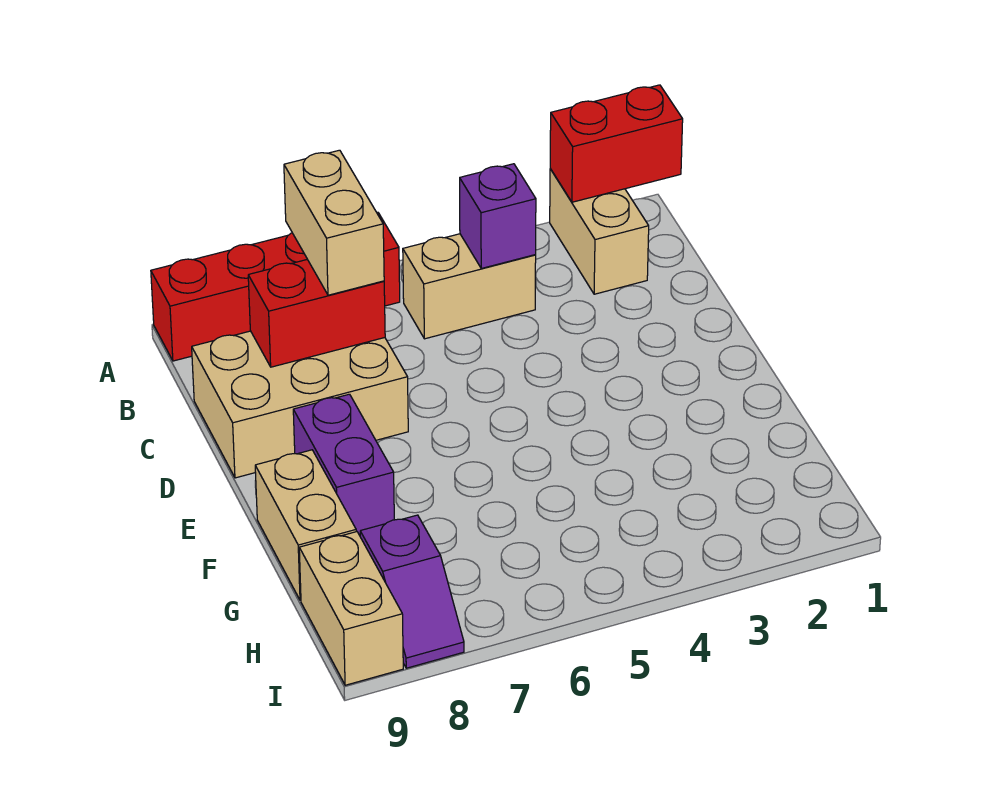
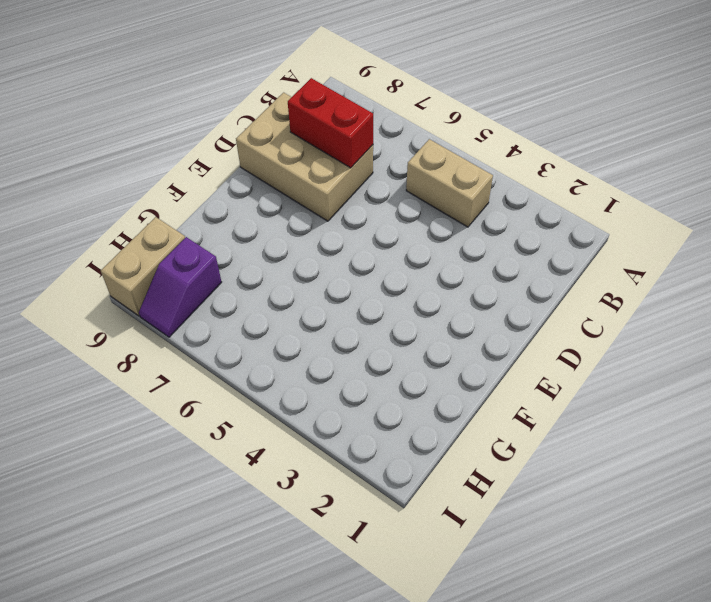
none -> tan 1x2 brick [550,169,649,294]
none -> red 1x4 brick [151,213,400,361]
none -> purple 1x2 brick [293,394,394,535]

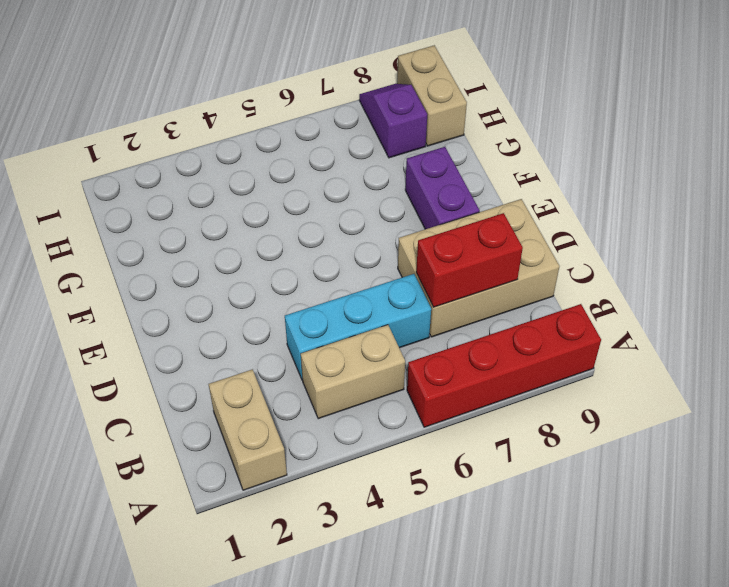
cyan 1x3 brick [285,274,431,380] -> none
none -> tan 1x2 brick [255,450,356,600]
none -> red 1x2 brick [550,85,683,202]
none -> purple 1x1 brick [460,164,536,268]

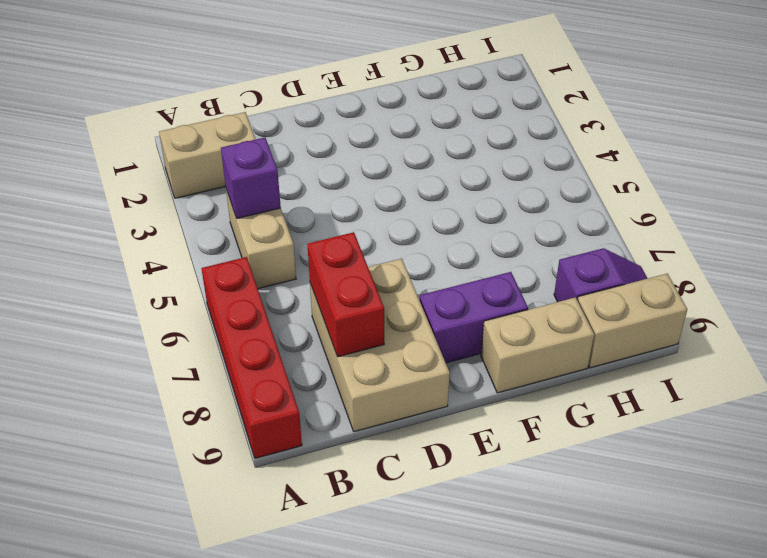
none -> red 1x2 brick [550,85,683,202]
none -> tan 1x2 brick [284,150,384,295]

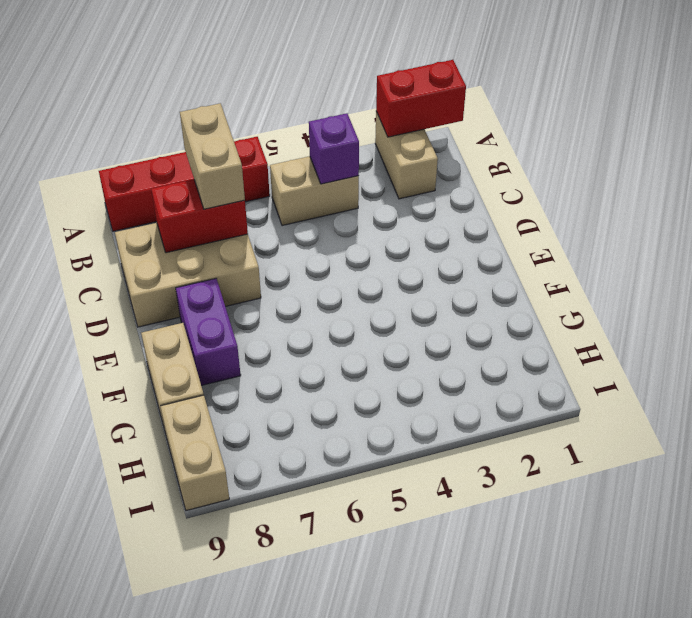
none -> purple 1x2 slope [360,515,464,668]

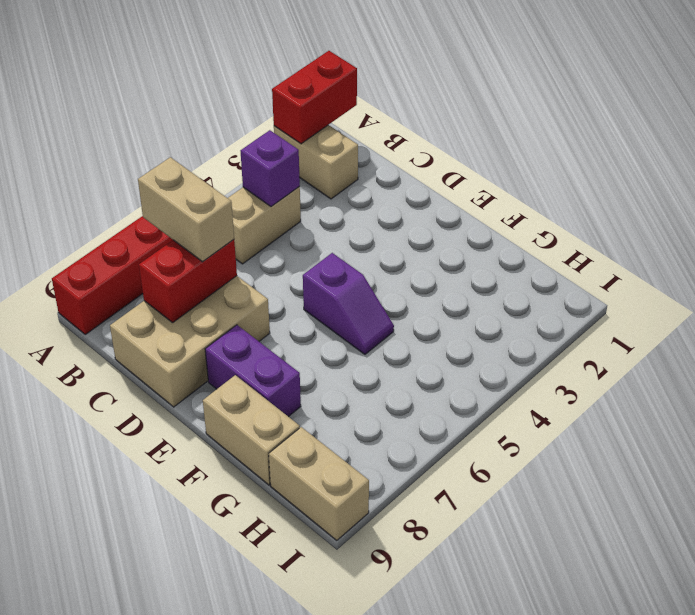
purple 1x2 slope [303,253,394,354] -> purple 1x2 slope moved to [360,515,464,668]

